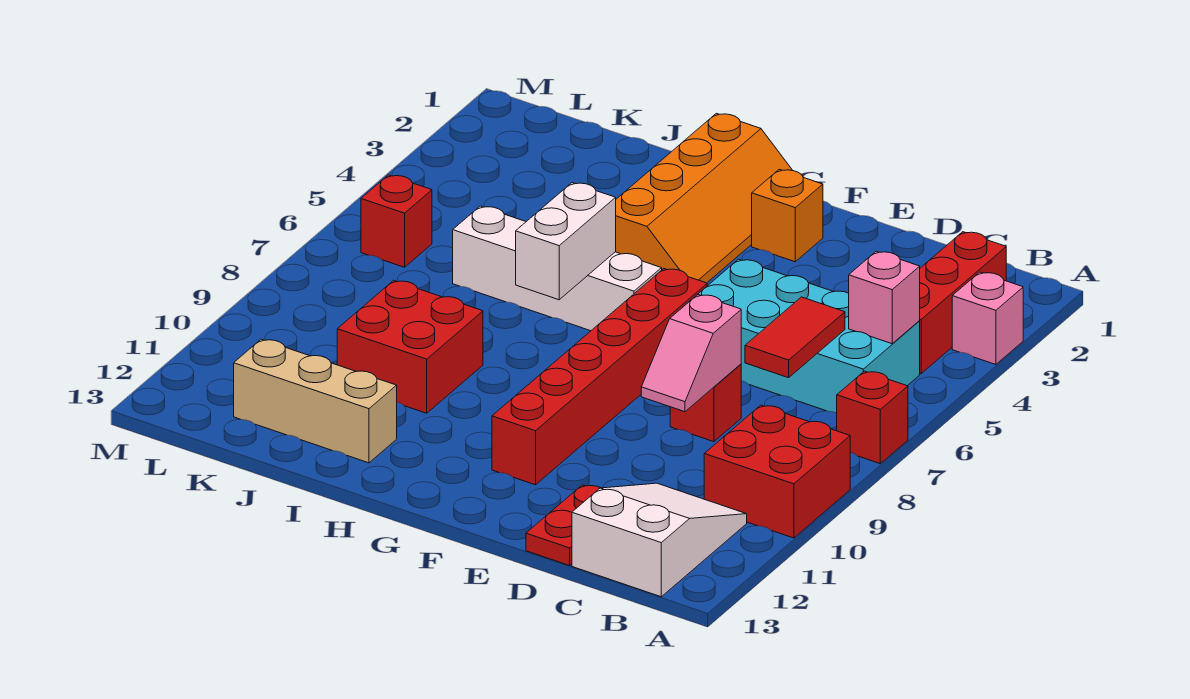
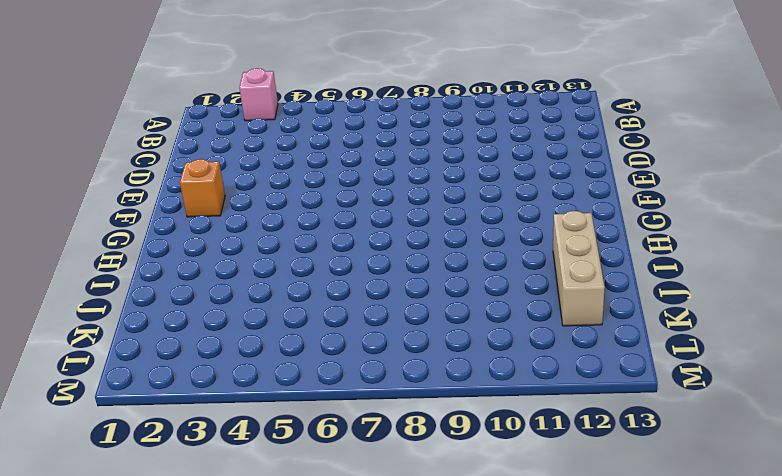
none -> red 1x1 brick [837,371,908,463]
none -> red 2x2 brick [704,405,850,538]
none -> red 1x3 brick [920,232,1006,374]

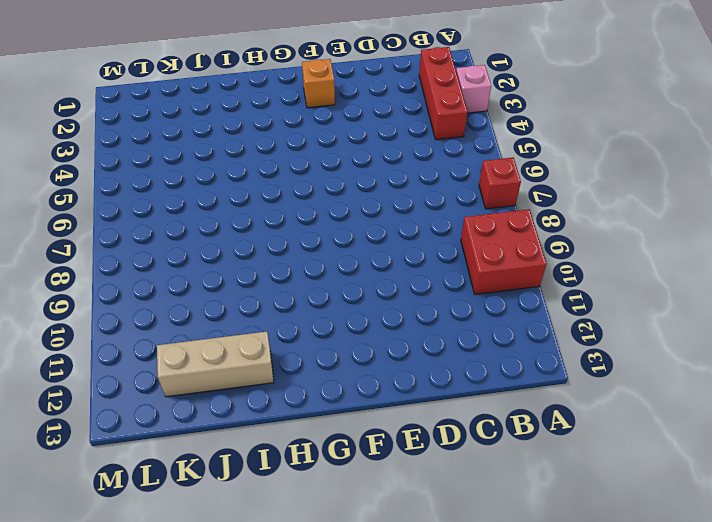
none -> cyan 2x4 brick [683,259,920,413]
none -> white 2x3 slope [572,483,747,597]
none -> red 1x1 brick [670,364,741,442]

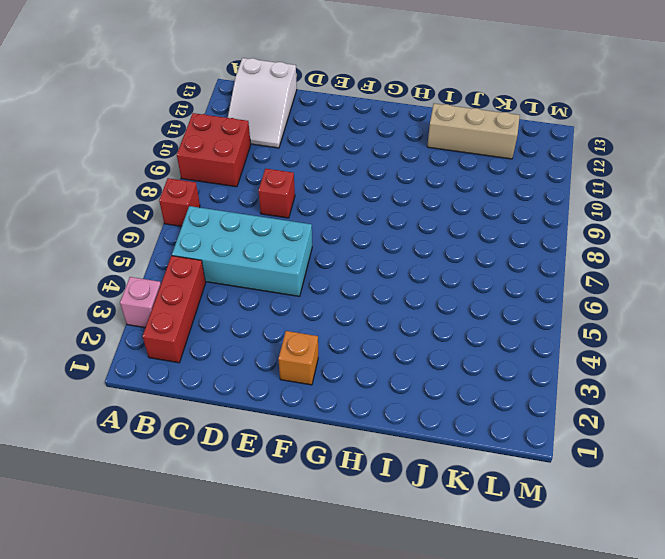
none -> red 1x2 plate [526,485,600,566]
none -> red 1x6 brick [492,269,707,485]
none -> orange 2x4 slope [616,113,793,283]

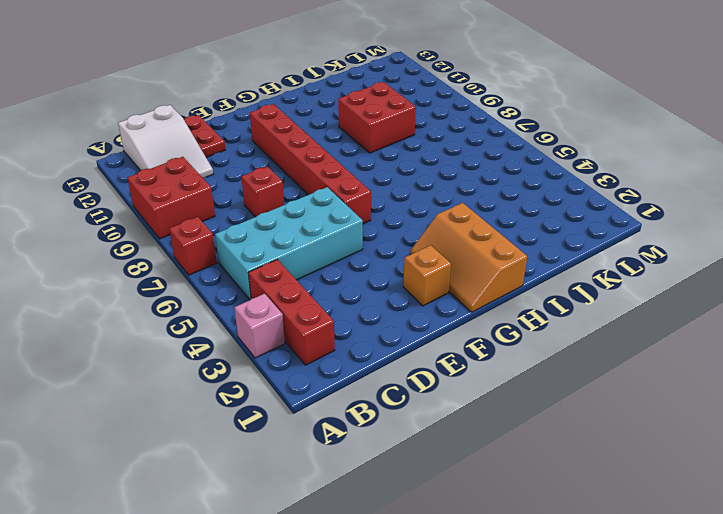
orange 2x3 slope [410,203,527,312] -> orange 2x4 slope [616,113,793,283]
none -> white 1x4 brick [453,206,662,331]
none -> tan 1x3 brick [234,339,397,463]
none -> red 1x1 brick [361,175,432,267]

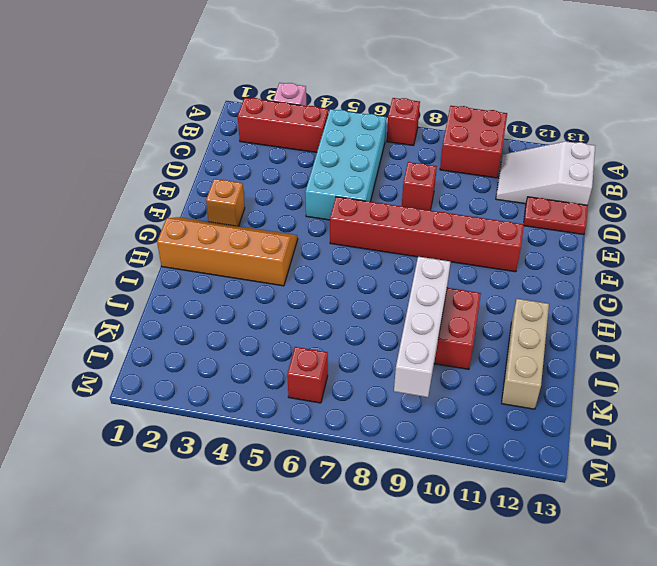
white 1x4 brick [394,257,450,397] -> white 1x4 brick moved to [453,206,662,331]
none -> pink 1x1 brick [849,251,920,344]
none -> red 1x2 tile [745,297,845,378]
none -> pink 1x2 slope [641,295,741,412]

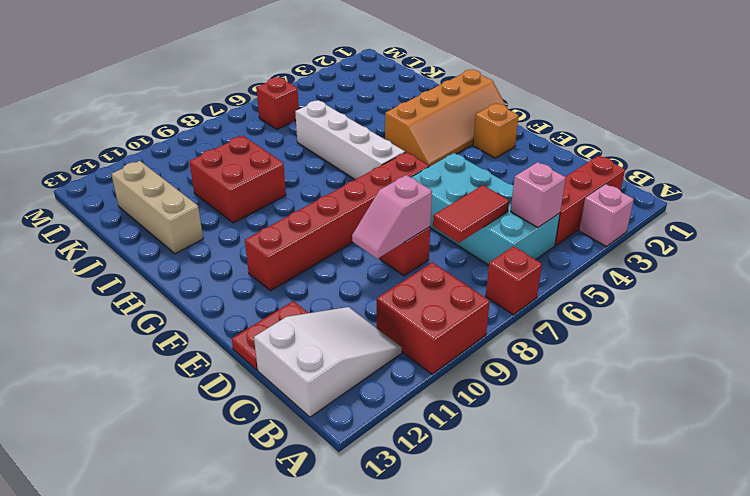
none -> white 1x2 brick [516,183,616,300]

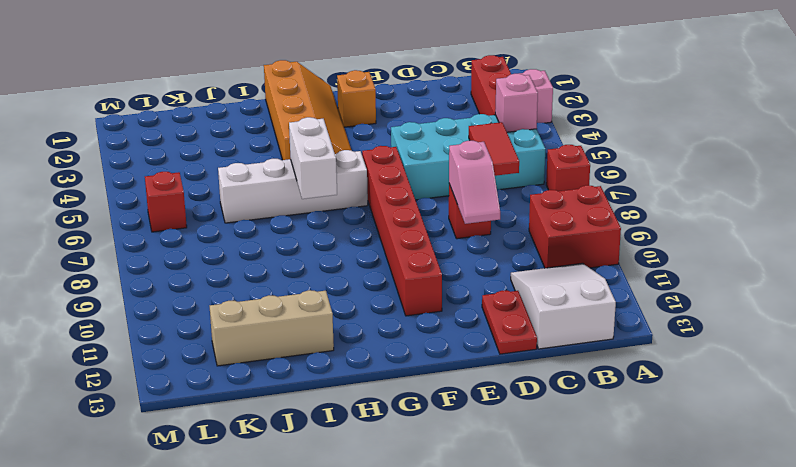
none -> red 2x2 brick [337,280,483,413]

